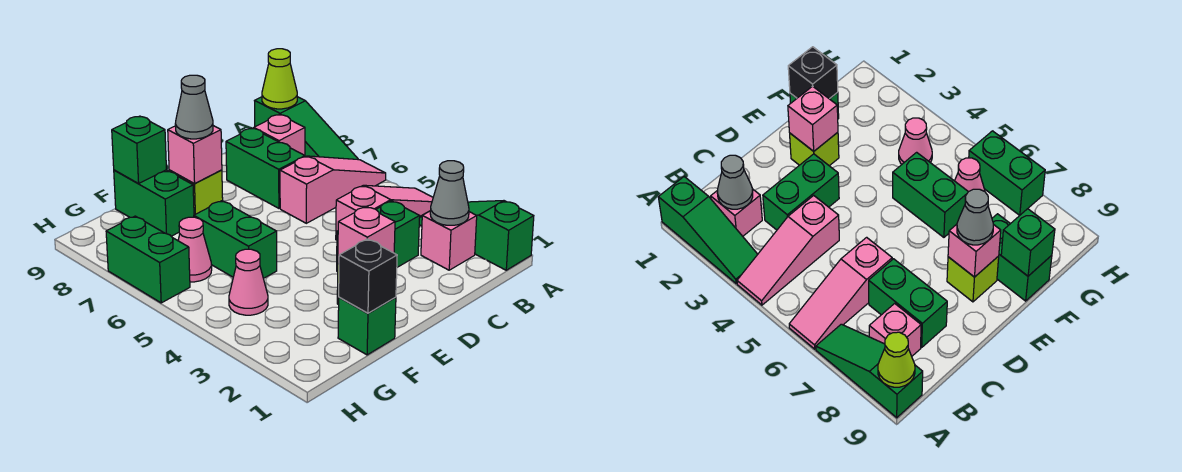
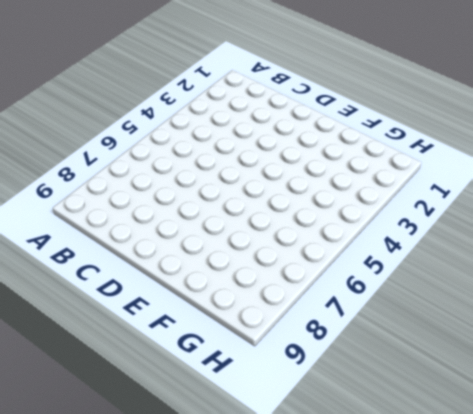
none -> green 1x3 slope [419,201,534,270]
none -> pink 1x3 slope [336,185,433,240]
none -> pink 1x3 slope [280,156,386,223]

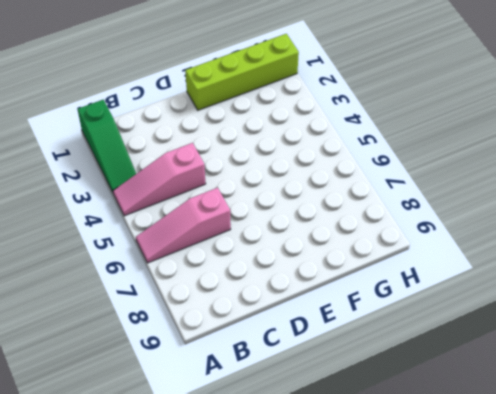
lime 1x4 brick [185,34,299,110] -> green 1x1 brick [338,297,396,355]
none -> green 1x3 slope [255,97,358,159]
none -> pink 1x1 brick [421,211,477,270]
none -> pink 1x1 brick [254,115,305,155]

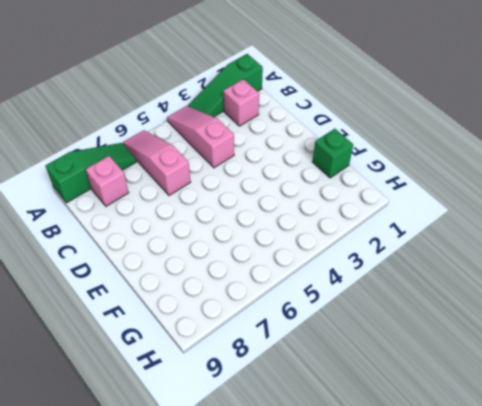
none -> green 1x2 brick [337,201,420,272]
none -> green 1x2 brick [226,128,305,208]
none -> lime 1x1 brick [790,132,839,166]

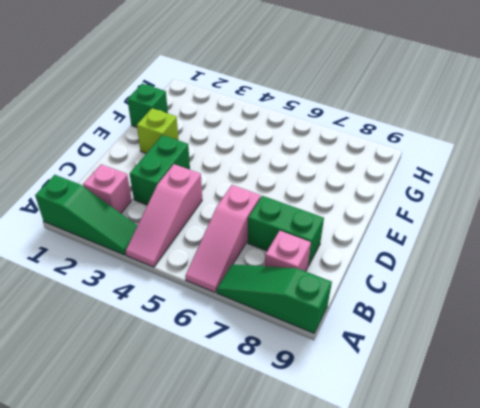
none -> lime 1x1 brick [169,170,223,215]
none -> green 1x2 brick [194,201,277,279]
none -> green 1x2 brick [114,170,194,236]

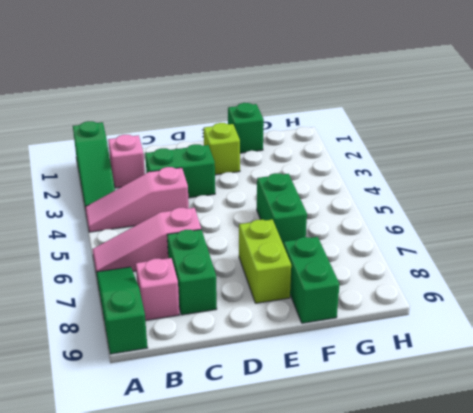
lime 1x2 brick [239,219,291,303] -> lime 1x1 brick [169,170,223,215]
none -> pink 1x1 cone [229,249,268,315]
none -> pink 1x1 cone [178,217,212,282]
none -> green 1x2 brick [106,216,190,303]

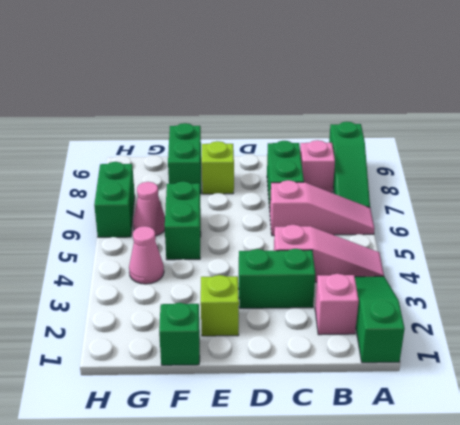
none -> lime 1x1 cone [262,49,297,109]
none -> grey 1x1 cone [430,161,469,225]
none -> pink 1x1 brick [338,206,395,263]

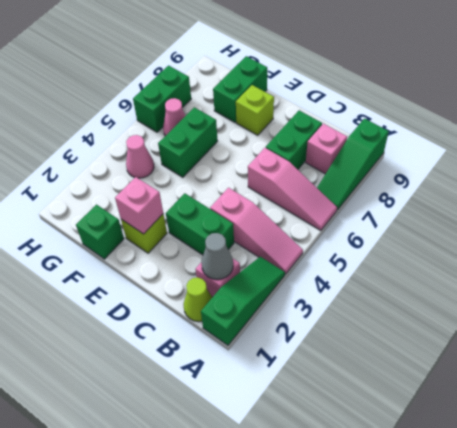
lime 1x1 cone [183,277,212,322] -> lime 1x1 cone moved to [262,49,297,109]
none -> pink 1x1 brick [168,126,222,184]
none -> black 1x1 brick [339,239,397,313]
none -> green 1x1 brick [112,116,166,183]

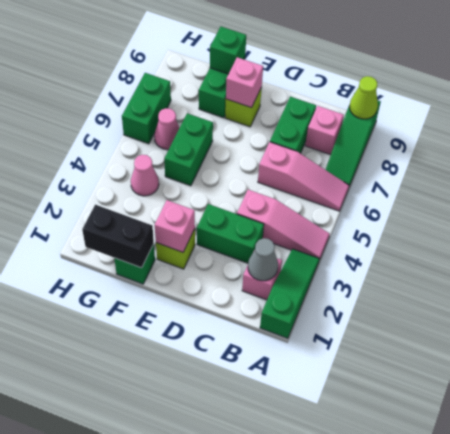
black 1x2 brick [82,205,154,268] -> black 1x1 brick [339,239,397,313]
none -> grey 1x1 cone [175,75,213,139]

